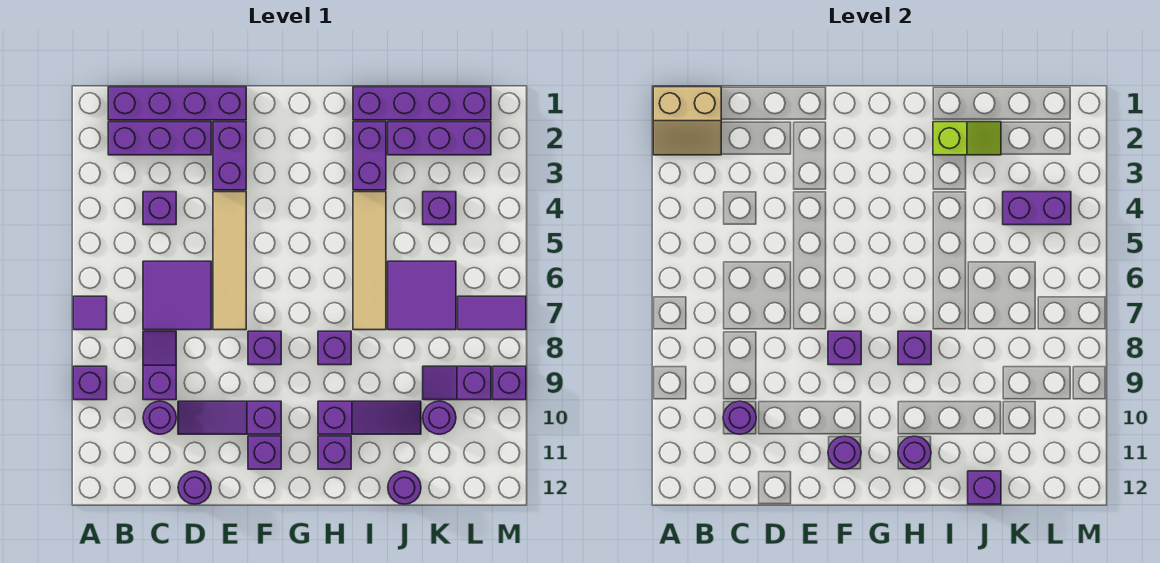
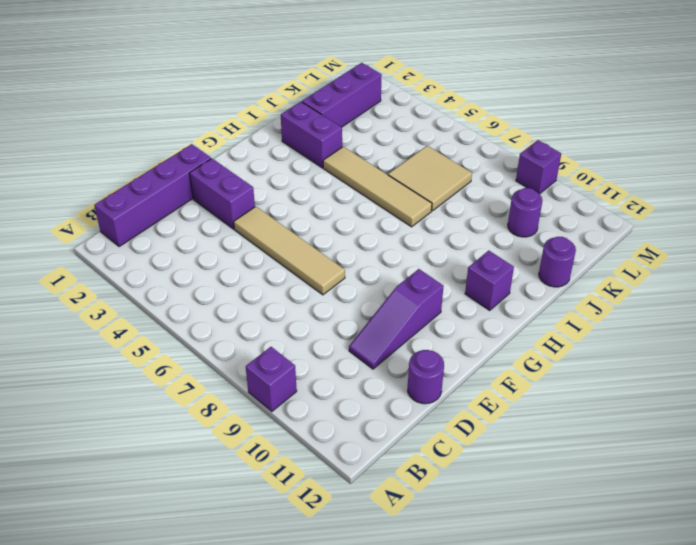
tan 2x2 tile [388,146,472,211] -> purple 2x2 tile [388,261,456,330]
none -> purple 1x1 tile [73,296,107,330]
none -> purple 1x3 brick [108,122,211,155]
none -> purple 1x1 brick [143,192,176,225]
none -> purple 2x2 tile [143,261,211,330]

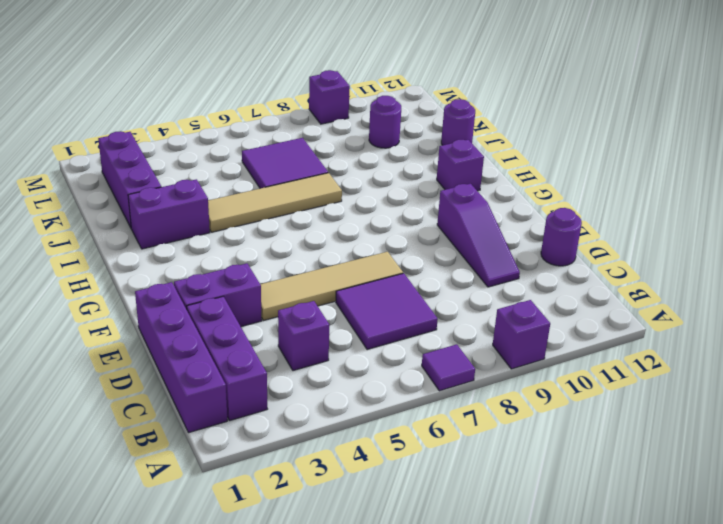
none -> purple 1x2 slope [143,331,176,400]
none -> purple 1x1 round brick [143,401,176,434]
none -> purple 1x1 brick [248,331,281,365]
none -> purple 1x1 brick [248,436,281,469]

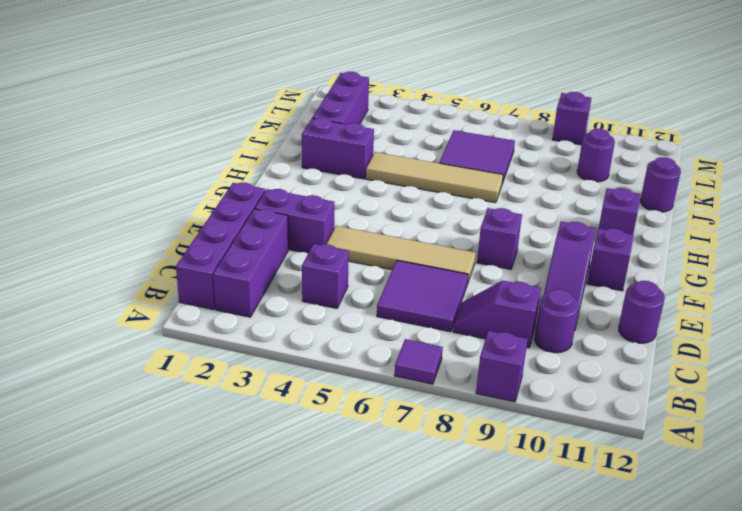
none -> purple 1x1 brick [318,331,351,365]
none -> purple 1x3 slope [318,401,421,434]
none -> purple 1x4 brick [353,87,491,120]
none -> purple 1x1 brick [423,192,456,225]

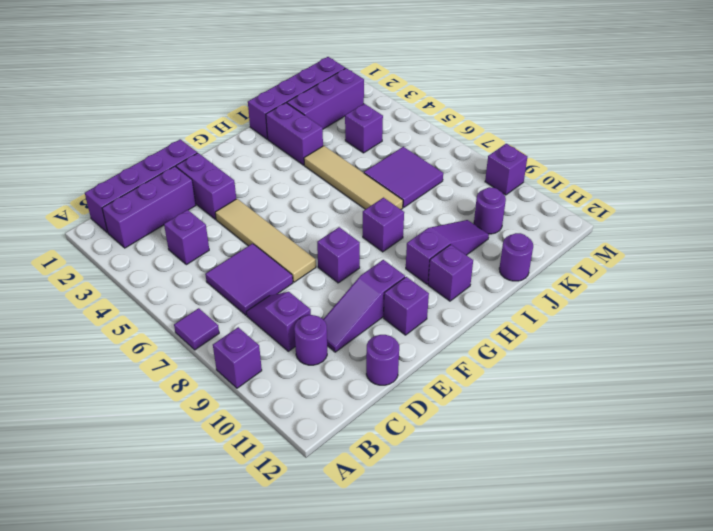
none -> purple 1x2 slope [423,366,491,400]
none -> purple 1x2 tile [458,296,526,330]
none -> tan 2x2 slope [653,87,721,155]
none -> purple 1x1 round brick [723,401,756,434]

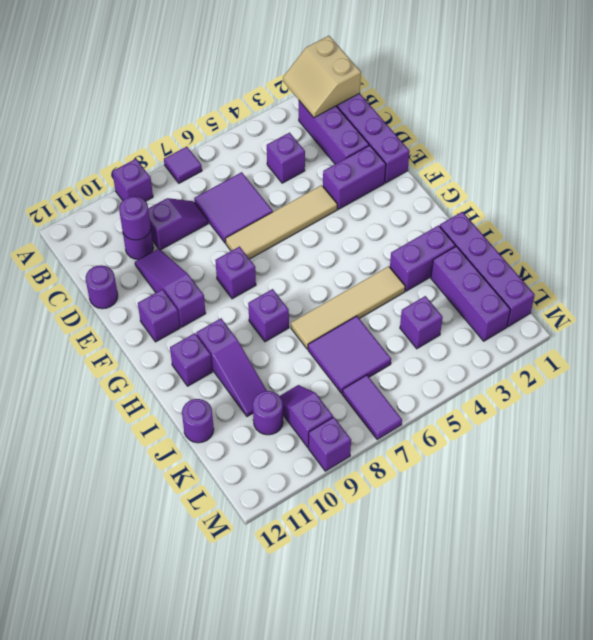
none -> purple 1x1 brick [828,331,861,365]
none -> purple 1x1 round brick [828,436,861,469]
none -> purple 1x1 brick [898,331,931,365]
none -> purple 1x1 round brick [898,436,931,469]

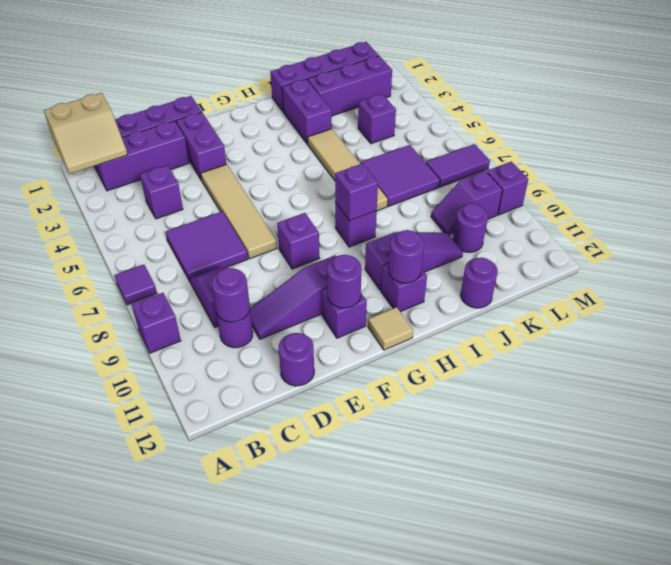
tan 1x1 tile [368,307,413,350] -> none
none -> purple 1x1 brick [828,331,861,365]
none -> lime 1x2 slope [933,122,1001,155]
none -> purple 1x1 brick [968,471,1001,504]
none -> purple 1x2 brick [1003,192,1071,225]

